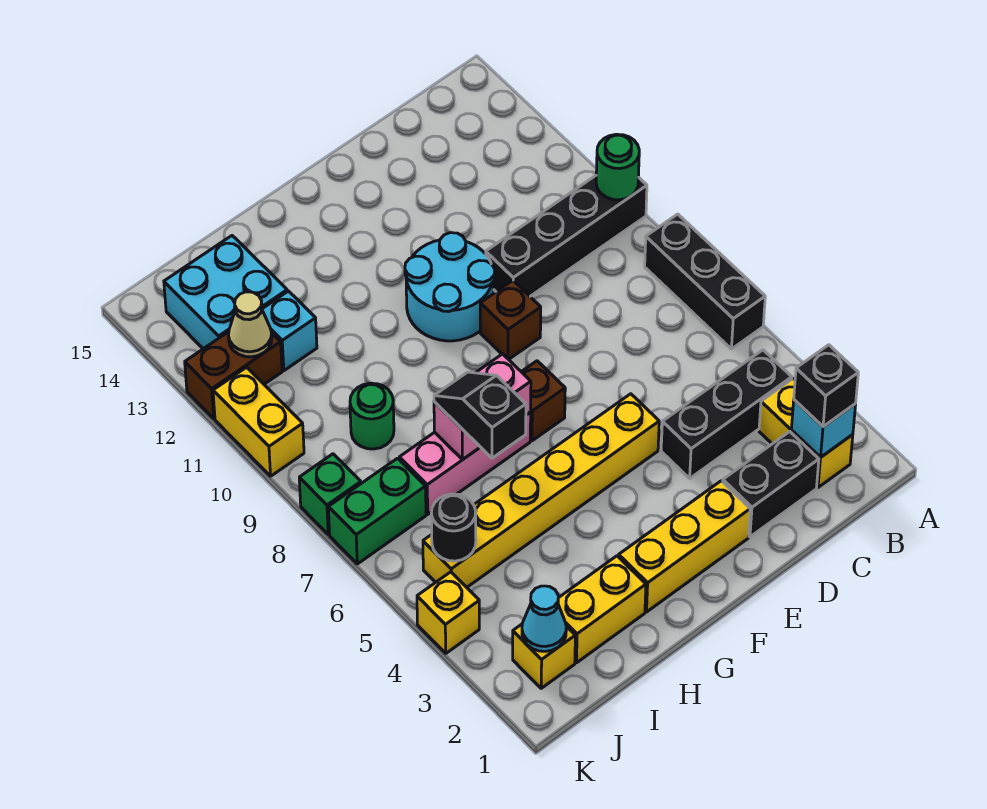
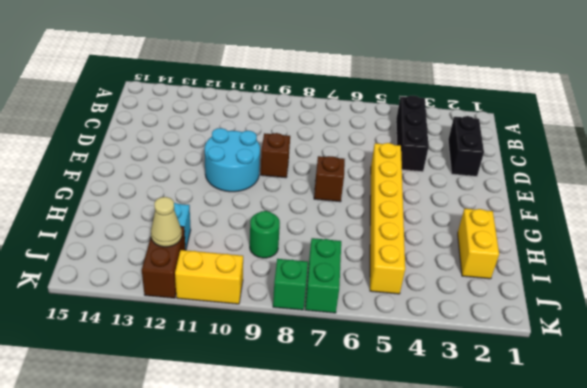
none -> black 1x3 brick [645,214,765,349]
none -> black 1x4 brick [486,176,647,296]
none -> yellow 1x2 brick [759,378,853,487]

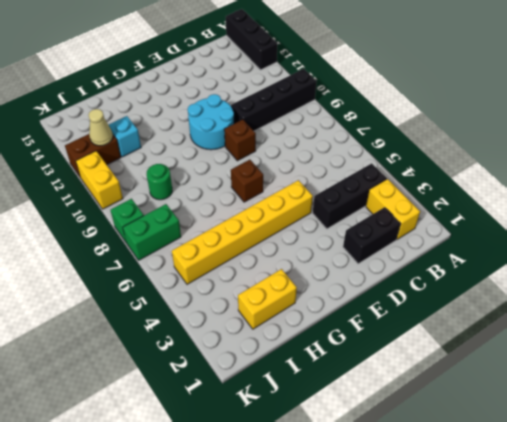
black 1x3 brick [226,9,277,70] -> black 1x3 brick moved to [645,214,765,349]
none -> yellow 1x3 brick [619,481,750,612]
none -> pink 1x3 brick [399,412,531,514]
none -> cyan 2x2 brick [164,236,287,349]

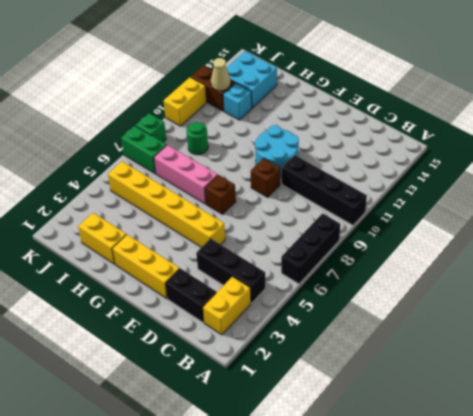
none -> yellow 1x1 brick [513,624,575,688]
none -> yellow 1x1 brick [417,572,479,653]
none -> green 1x1 round brick [596,134,639,200]

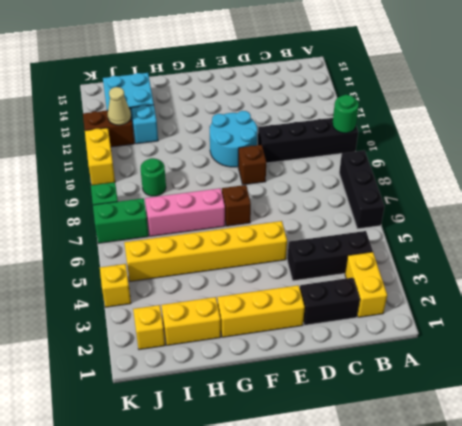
none -> cyan 1x1 brick [791,400,856,457]
none -> pink 1x2 brick [434,354,531,459]
none -> cyan 1x1 cone [522,586,566,651]

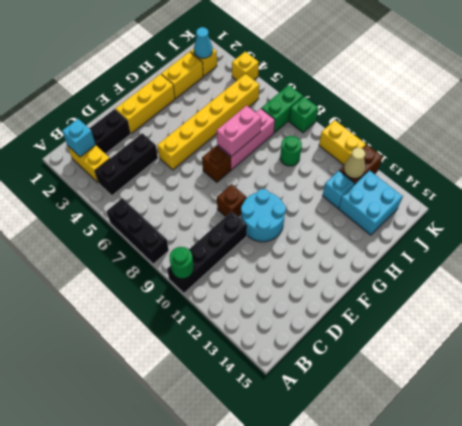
none -> black 1x1 round brick [431,494,476,561]
none -> black 1x1 brick [794,345,858,427]
none -> black 1x2 slope [434,372,526,458]

